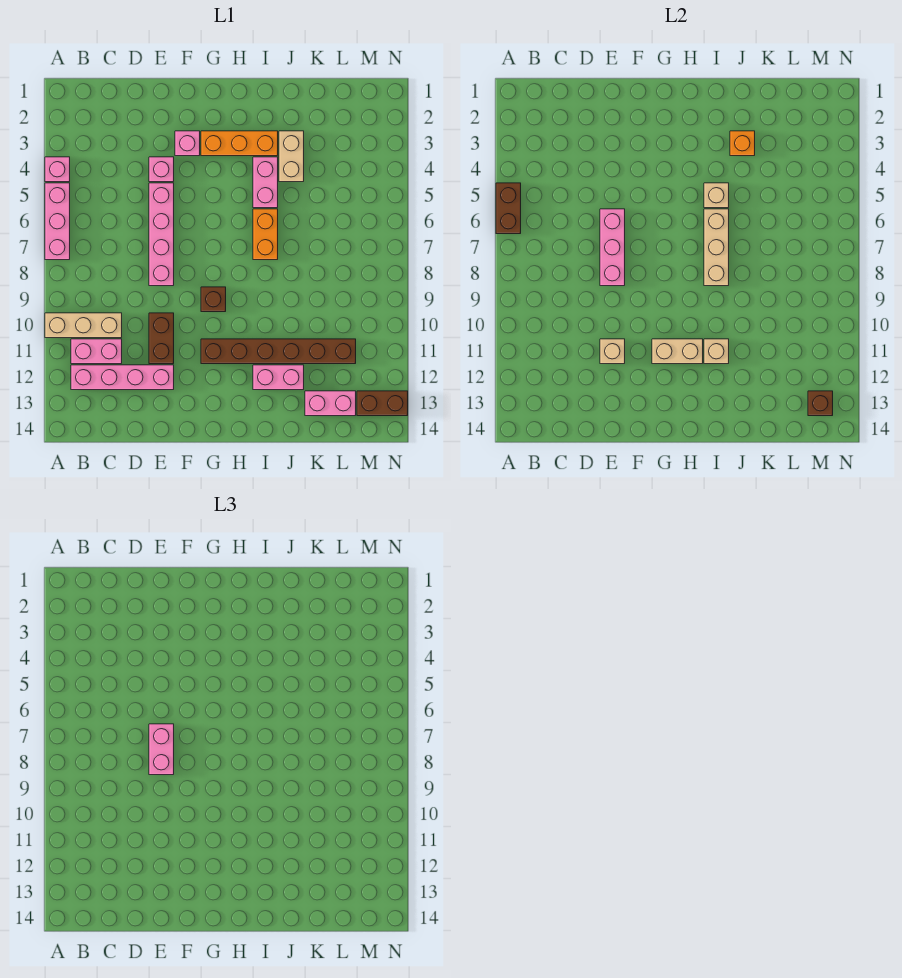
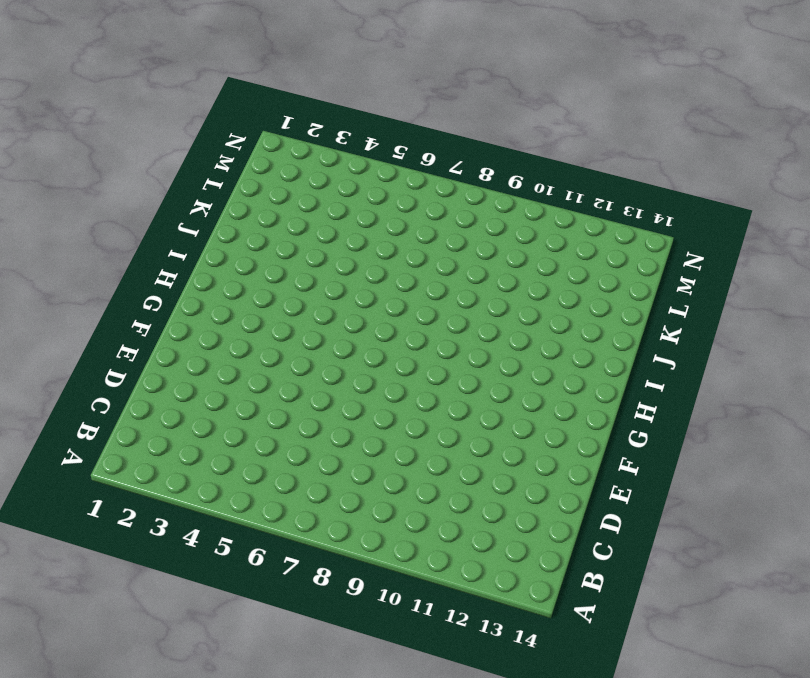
none -> pink 1x1 brick [45,157,70,182]
none -> pink 1x3 brick [45,183,70,260]
none -> tan 1x3 brick [45,313,122,338]

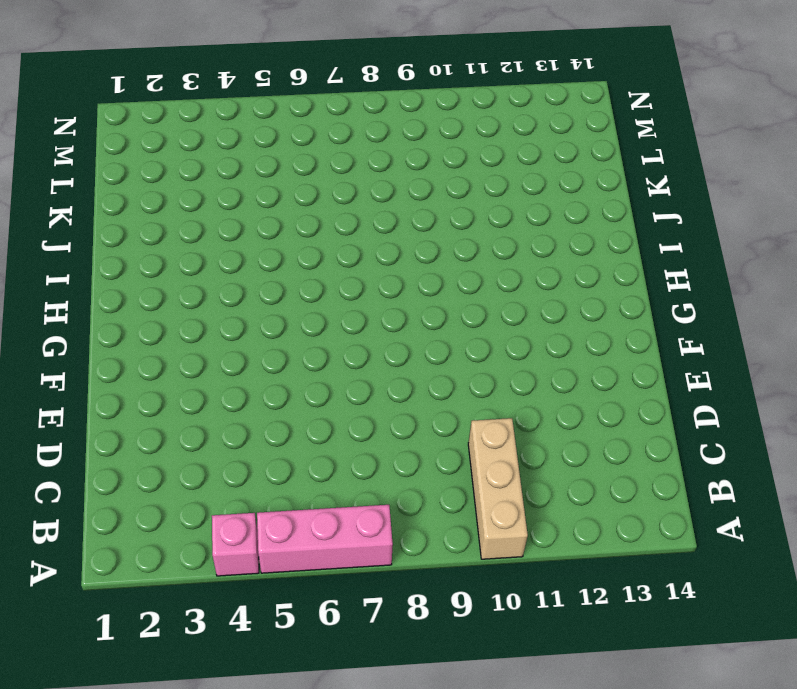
none -> pink 1x2 brick [71,339,122,364]
none -> pink 1x4 brick [71,365,174,390]
none -> pink 1x1 brick [149,157,174,182]

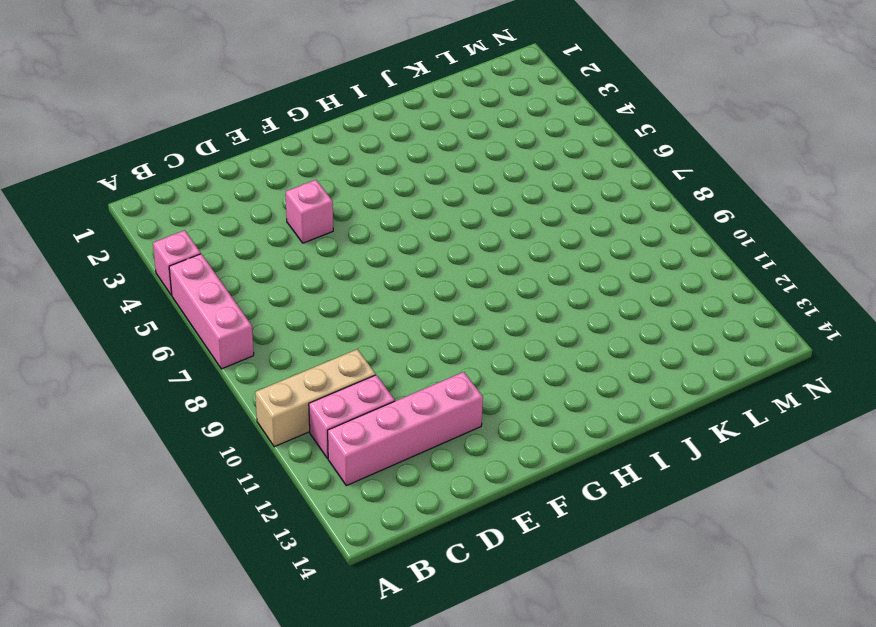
none -> pink 1x4 brick [149,183,174,286]
none -> brown 1x2 brick [149,313,174,364]
none -> pink 1x1 brick [175,131,200,156]

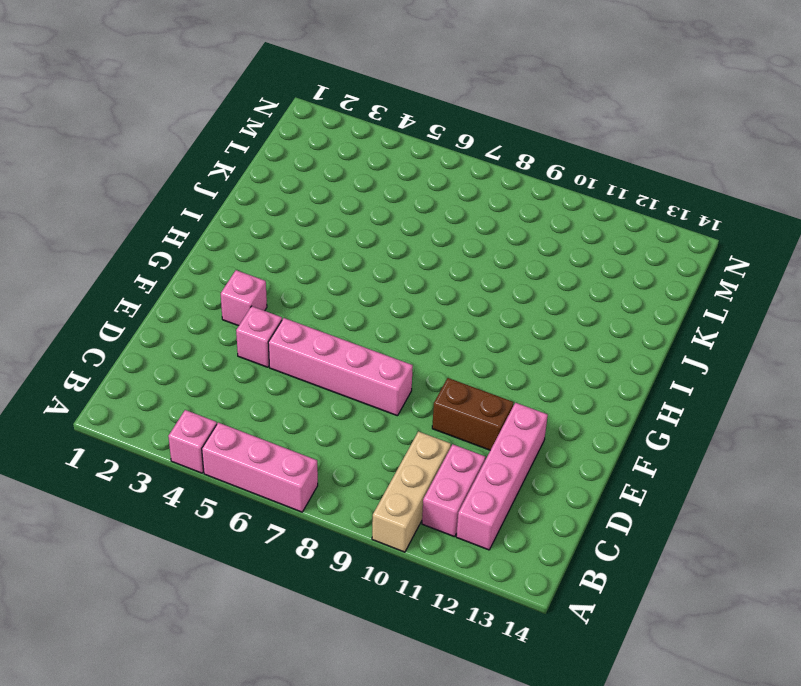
none -> orange 1x3 brick [201,131,278,156]
none -> brown 1x1 brick [201,287,226,312]
none -> brown 1x6 brick [201,339,356,364]

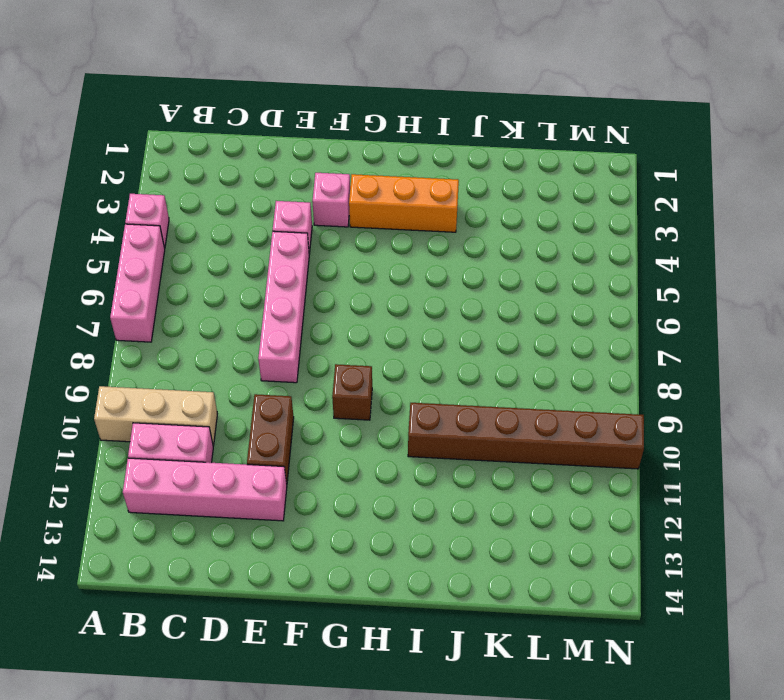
brown 1x6 brick [408,403,644,469] -> brown 1x6 brick moved to [201,339,356,364]
none -> pink 1x2 brick [253,157,278,208]
none -> orange 1x2 brick [253,209,278,260]
none -> pink 1x2 brick [253,365,304,390]

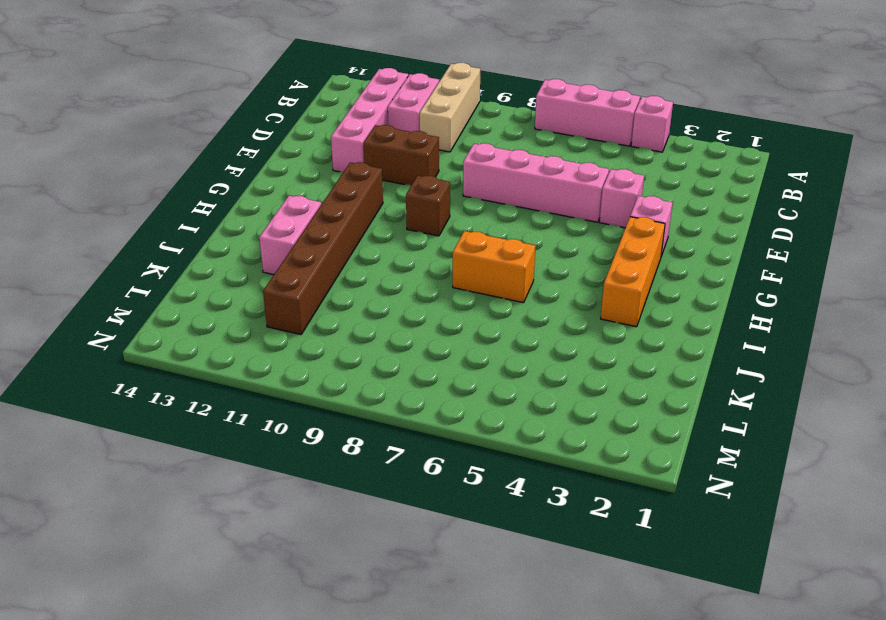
none -> pink 1x2 brick [253,157,278,208]
none -> tan 1x2 brick [279,131,304,182]
none -> pink 1x2 brick [305,391,356,416]

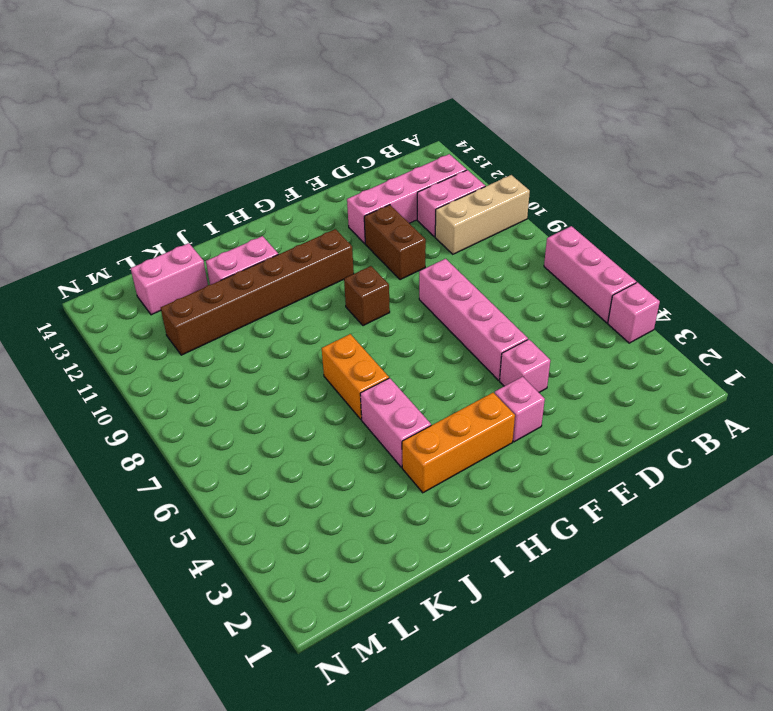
none -> tan 1x2 brick [279,131,304,182]
none -> brown 1x2 brick [357,391,408,416]
none -> brown 1x2 brick [496,183,521,234]

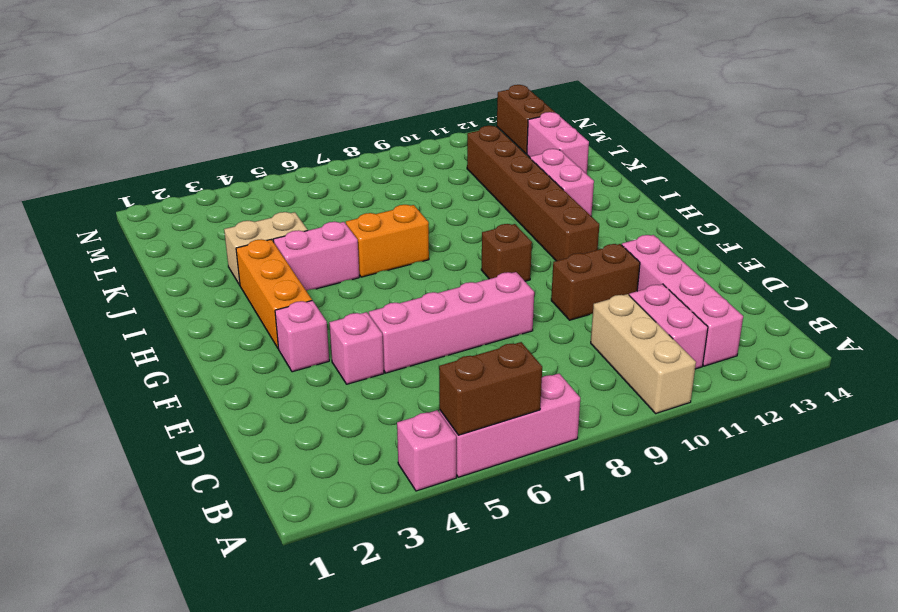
none -> pink 1x3 brick [600,209,625,286]
none -> tan 1x1 brick [600,339,625,364]
none -> tan 1x2 brick [652,339,703,364]

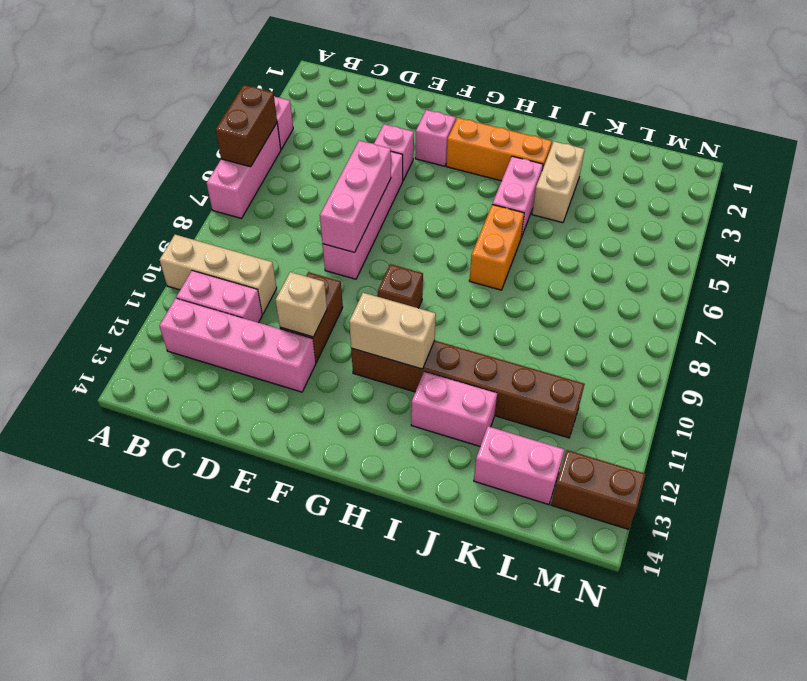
none -> tan 1x1 brick [704,183,729,208]
none -> tan 1x3 brick [704,209,729,286]
none -> tan 1x1 brick [704,339,729,364]

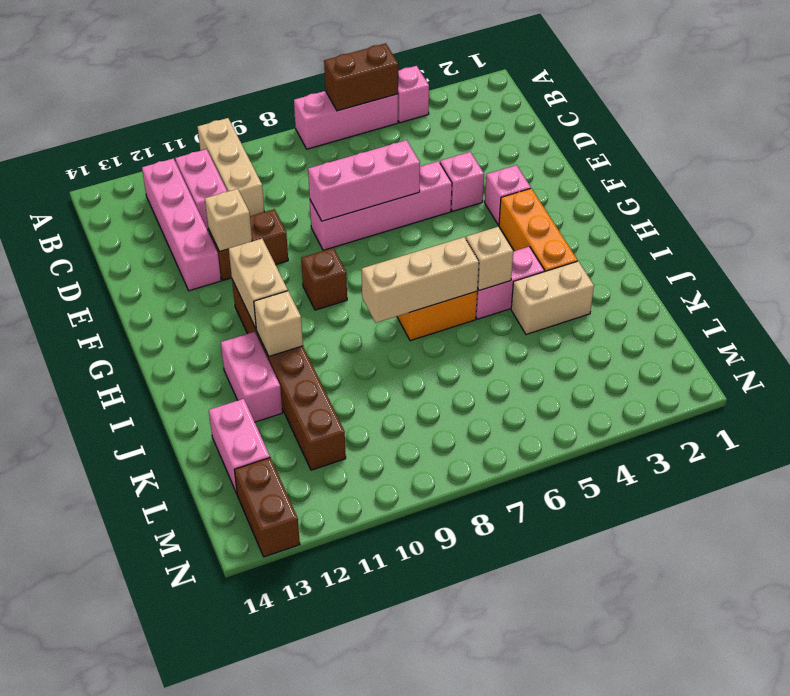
none -> orange 1x1 brick [730,131,755,156]
none -> brown 1x1 brick [808,391,833,416]
none -> pink 1x2 brick [149,724,174,775]

